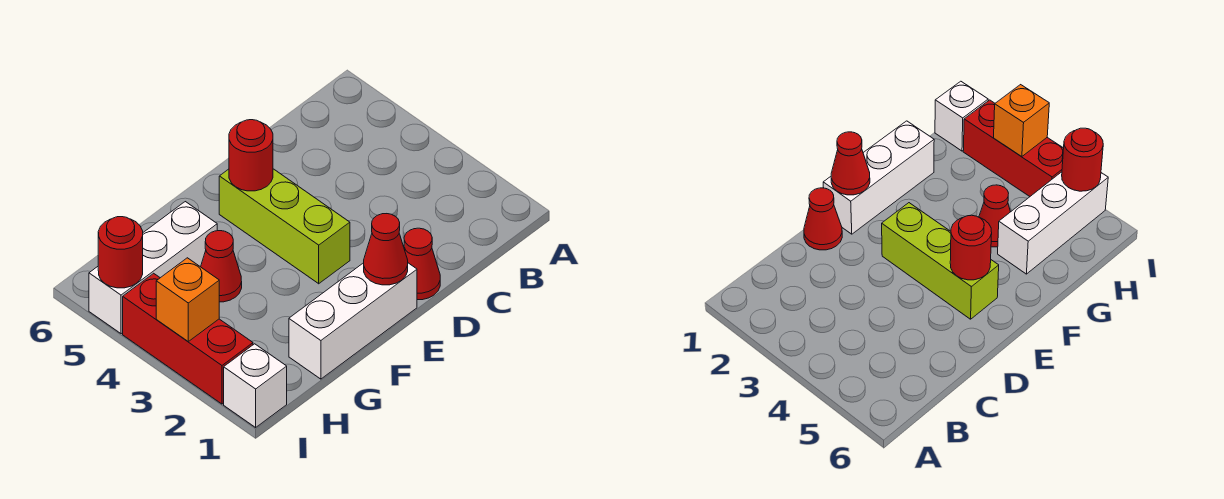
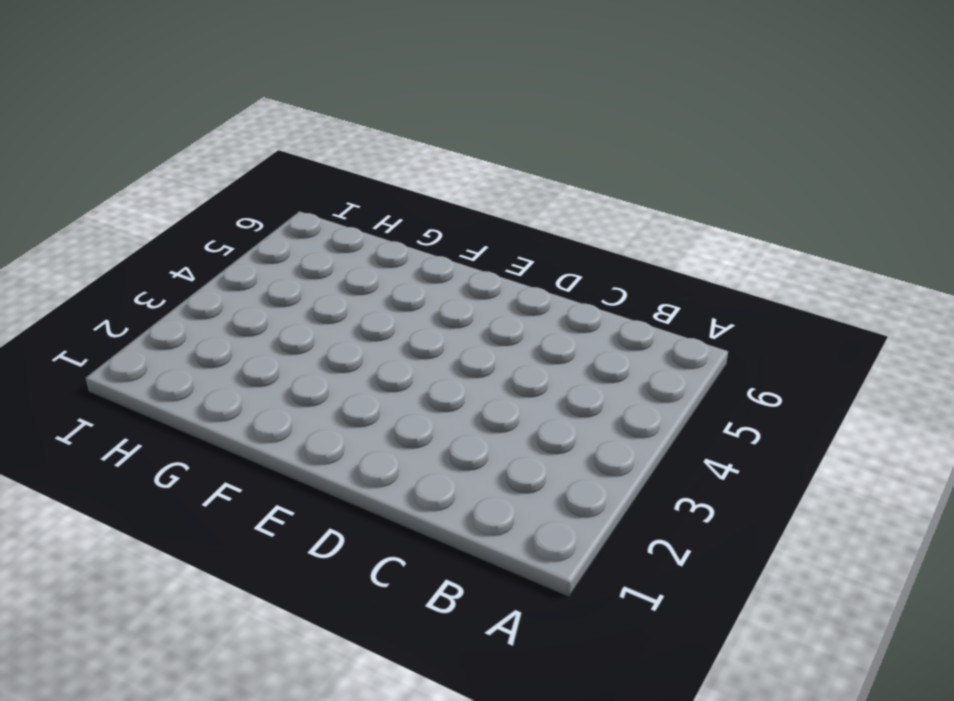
none -> red 1x1 cone [404,228,440,300]
none -> white 1x3 brick [289,263,417,379]

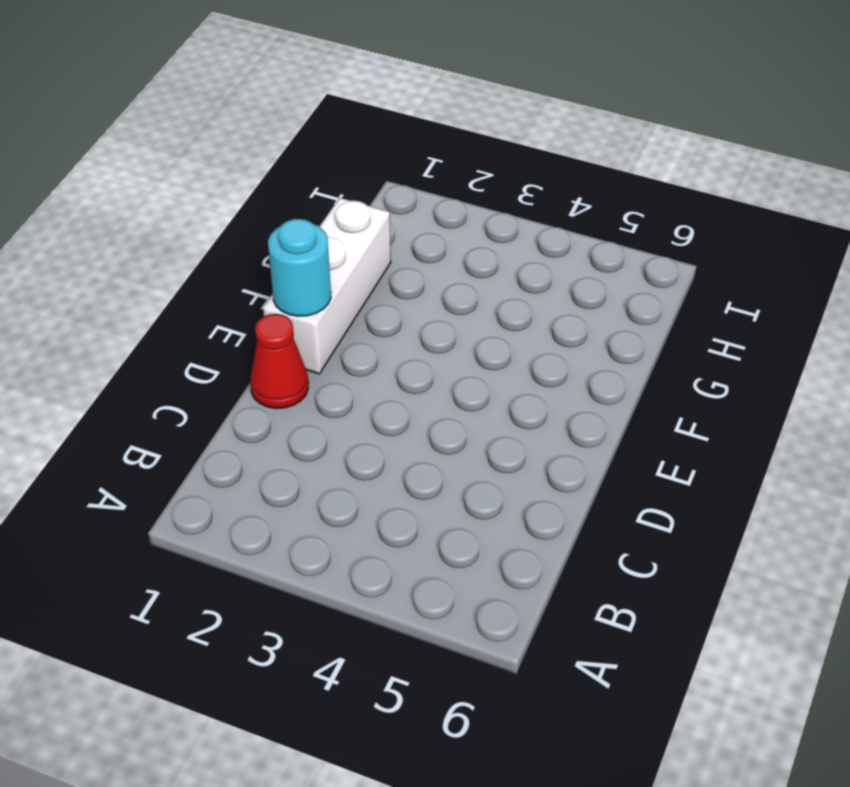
cyan 1x1 round brick [268,219,331,316] -> red 1x1 cone [364,214,408,285]
none -> lime 1x3 brick [219,169,350,284]
none -> red 1x1 cone [201,231,242,302]

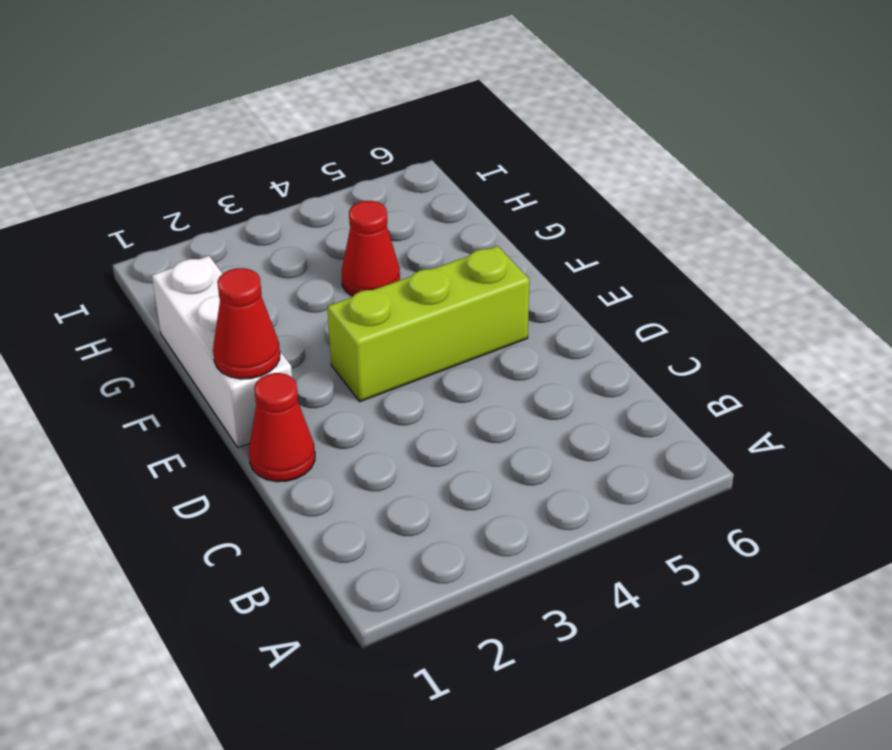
none -> white 1x3 brick [89,202,217,334]
none -> white 1x1 brick [224,344,287,427]

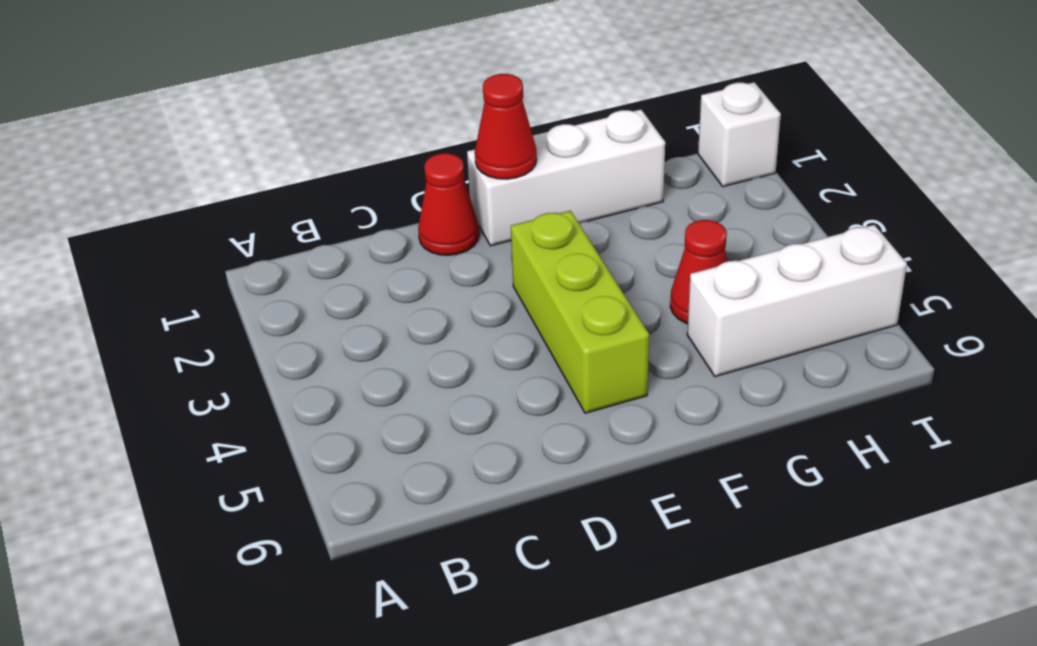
none -> red 1x3 brick [123,273,253,404]
none -> red 1x1 round brick [229,120,273,191]

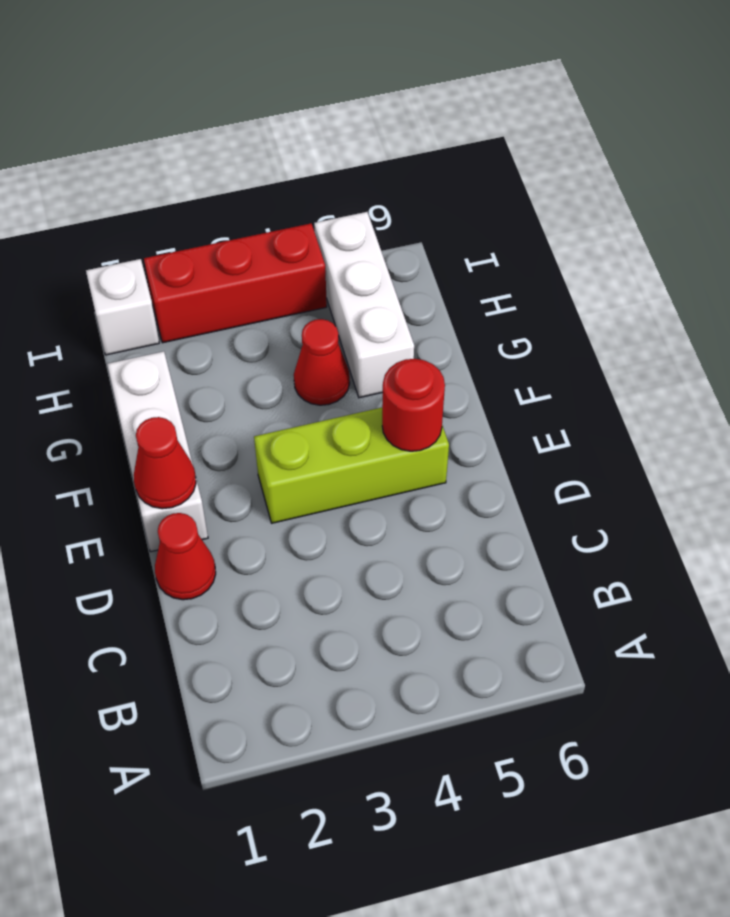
none -> orange 1x1 brick [156,258,219,341]
none -> red 1x1 round brick [98,217,143,288]

